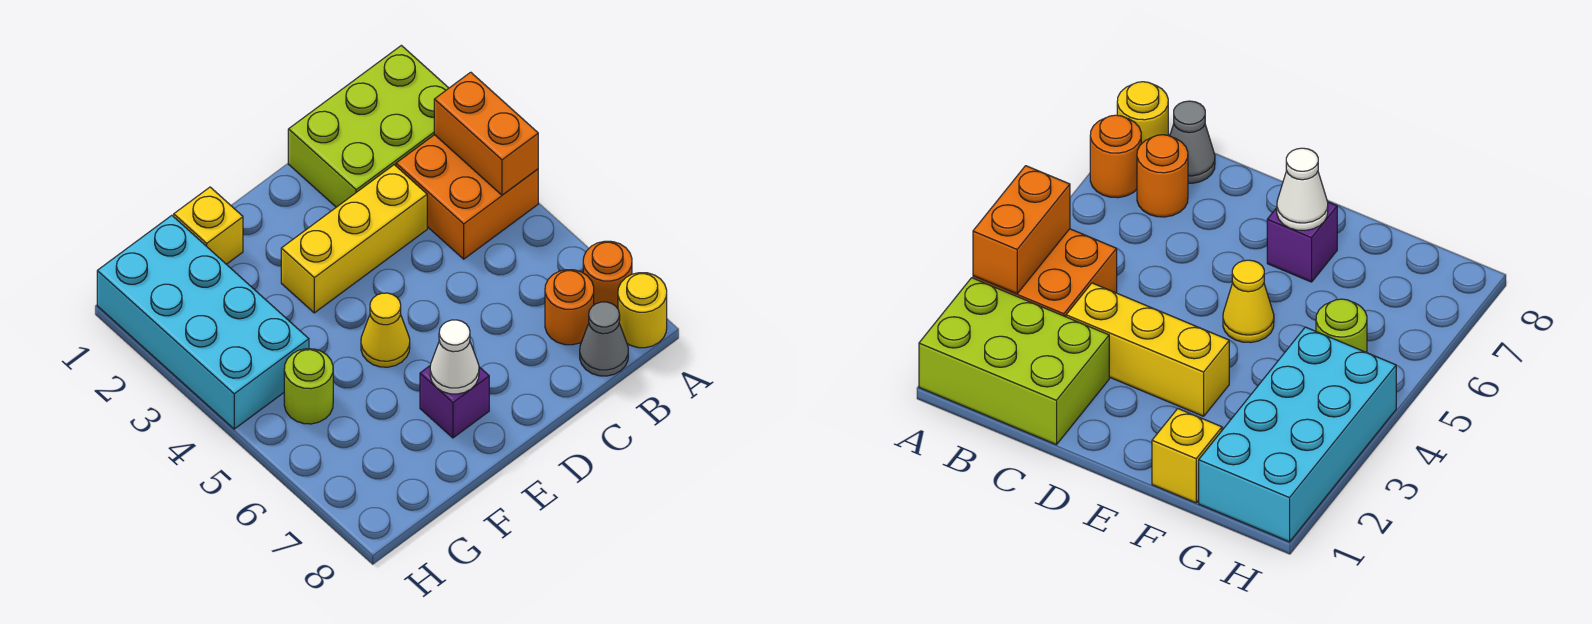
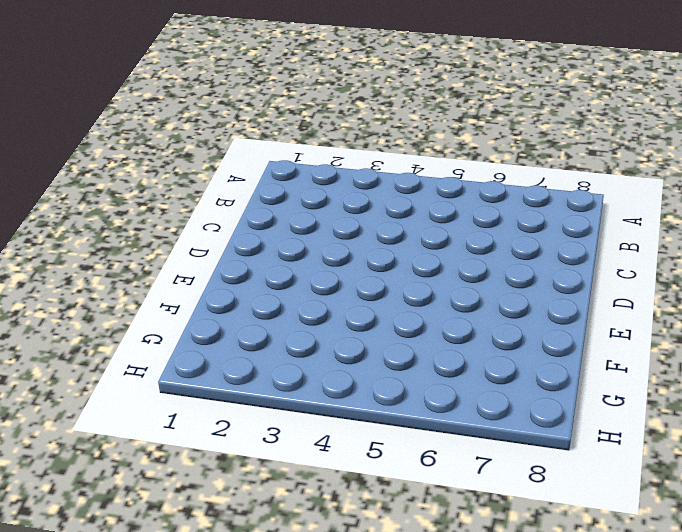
none -> lime 2x3 brick [288,45,449,207]
none -> orange 2x2 brick [396,135,538,259]
none -> orange 1x1 round brick [583,241,632,309]

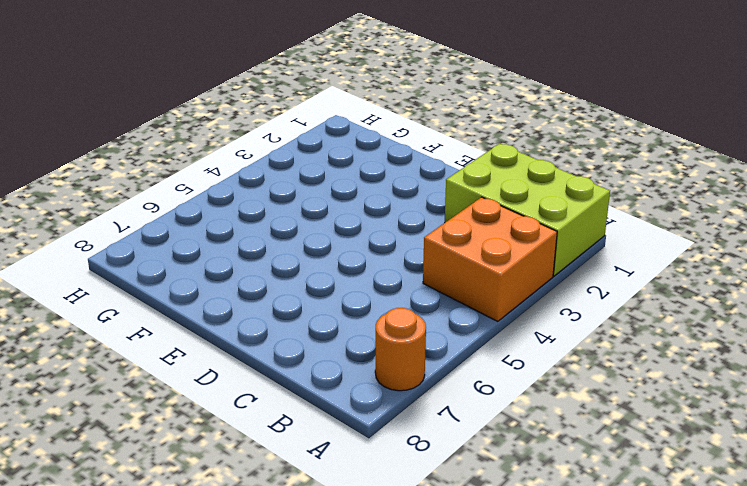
none -> yellow 1x1 round brick [618,273,667,348]
none -> orange 1x1 round brick [545,270,594,345]
none -> grey 1x1 cone [580,302,628,376]

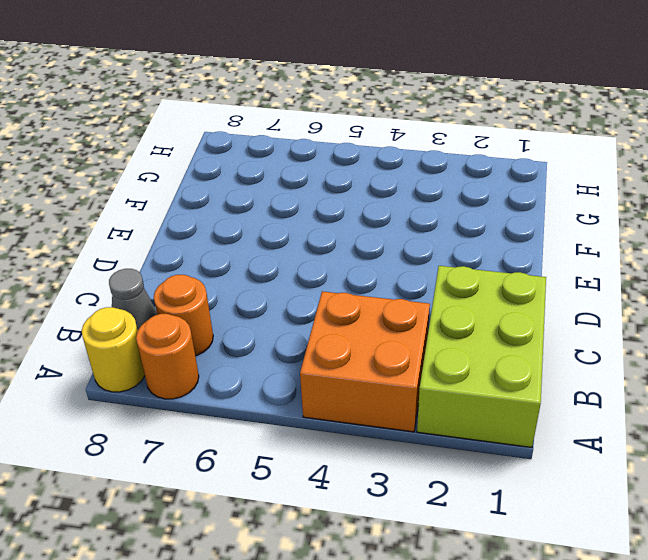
none -> yellow 1x3 brick [281,165,427,313]
none -> yellow 1x1 cone [361,293,410,367]
none -> purple 1x1 brick [420,366,489,438]

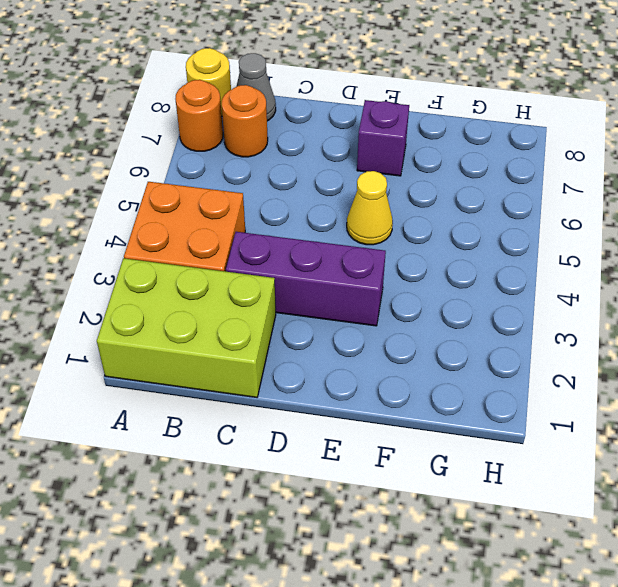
purple 1x3 brick [226,232,386,326] -> yellow 1x3 brick [281,165,427,313]
none -> yellow 1x1 brick [174,187,243,264]
none -> cyan 2x4 brick [97,215,309,429]
none -> lime 1x1 round brick [284,349,333,424]

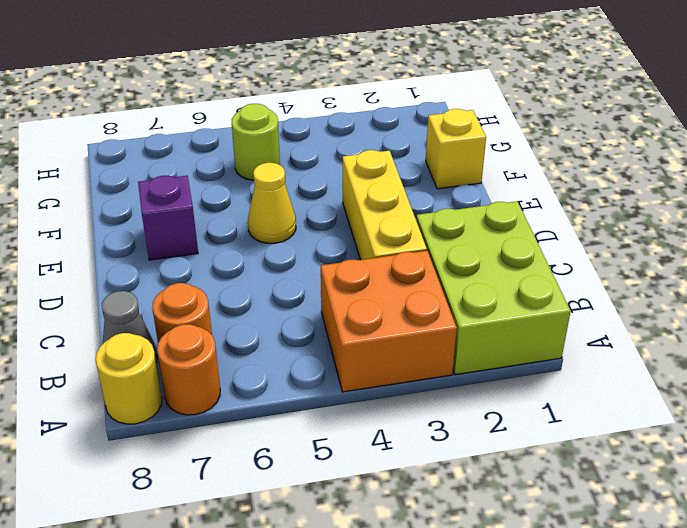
none -> cyan 2x4 brick [97,215,309,429]
none -> orange 1x2 brick [434,72,538,195]
none -> white 1x1 cone [430,320,479,394]

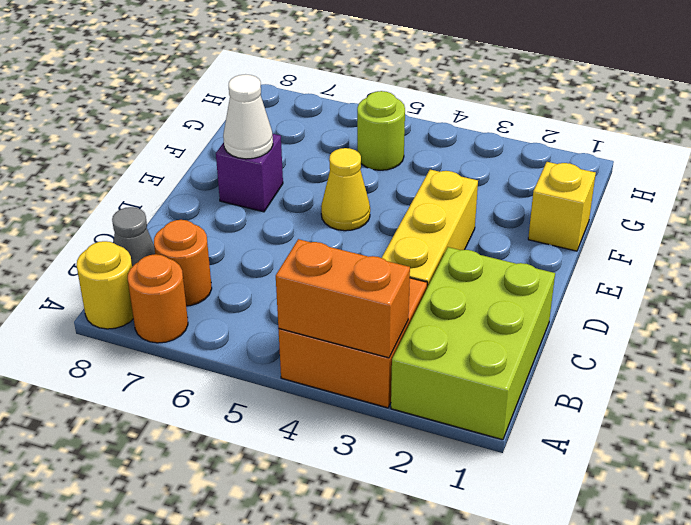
none -> cyan 2x4 brick [97,215,309,429]

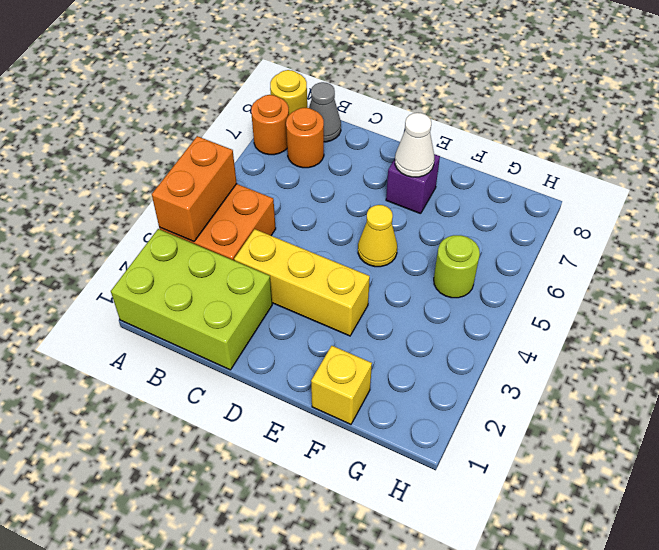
none -> cyan 2x4 brick [97,215,309,429]

